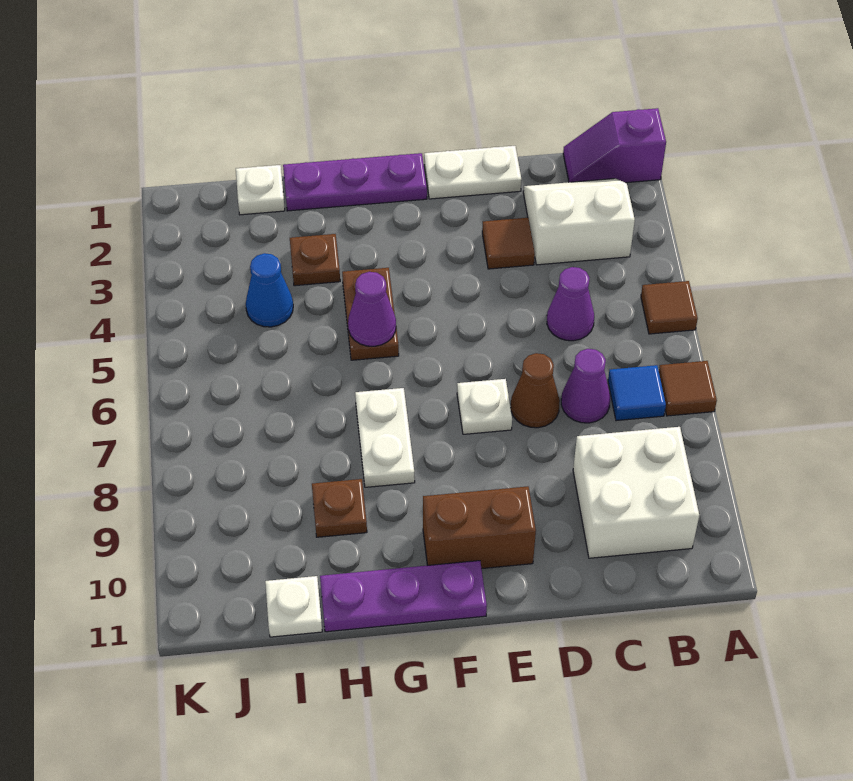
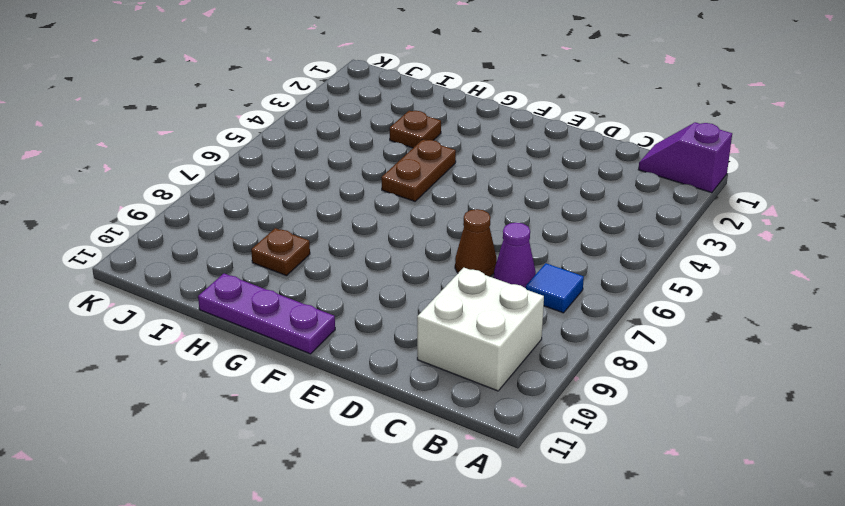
none -> brown 1x1 tile [641,281,698,334]
none -> brown 1x1 tile [659,361,717,416]
none -> white 2x2 slope [523,179,635,265]

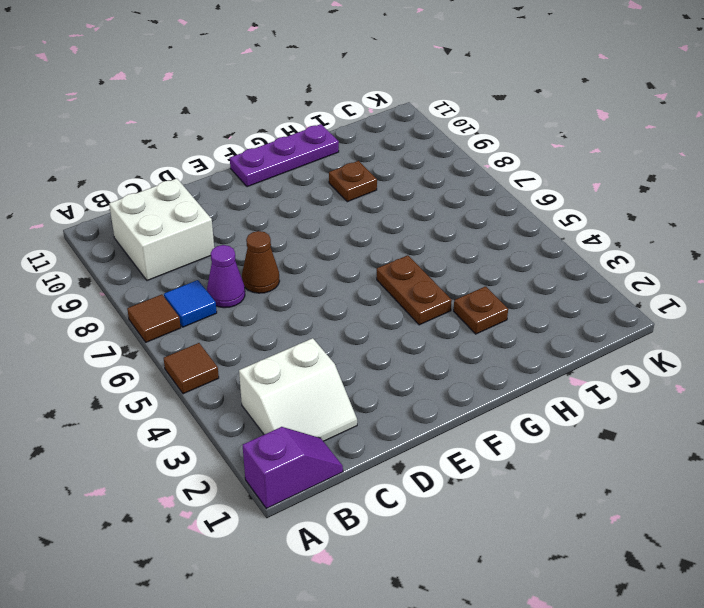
none -> purple 1x1 cone [547,267,594,341]
none -> white 1x2 plate [424,146,522,199]
none -> brown 1x1 tile [482,218,535,269]

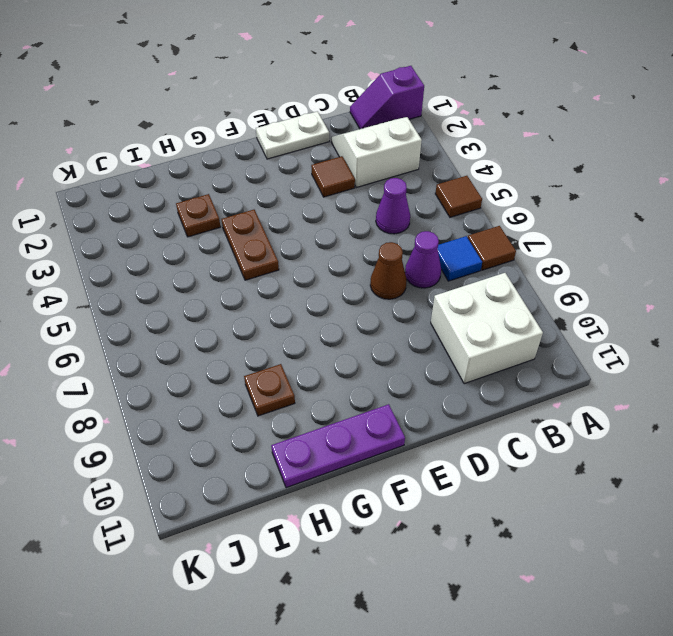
none -> white 1x1 plate [457,379,512,434]
none -> brown 1x2 brick [423,486,536,569]
none -> purple 1x3 plate [283,153,427,211]

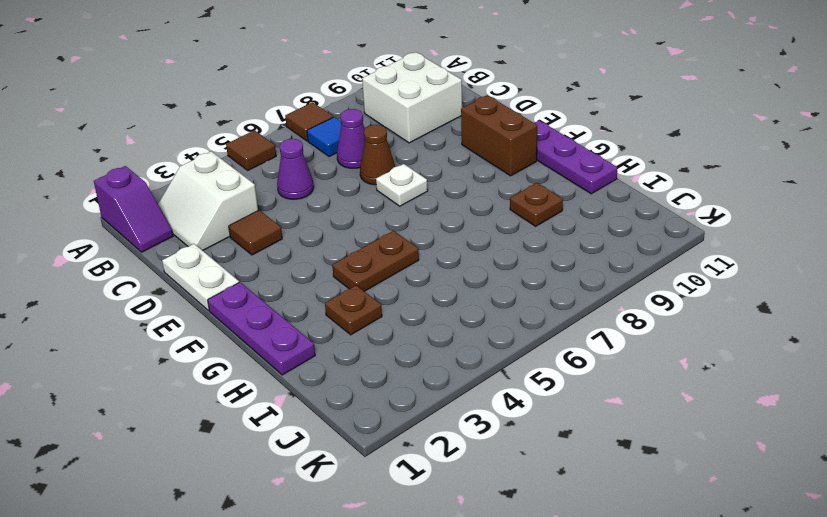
none -> white 1x2 plate [355,388,415,487]
none -> white 1x1 plate [236,165,285,215]
none -> blue 1x1 cone [246,253,293,327]

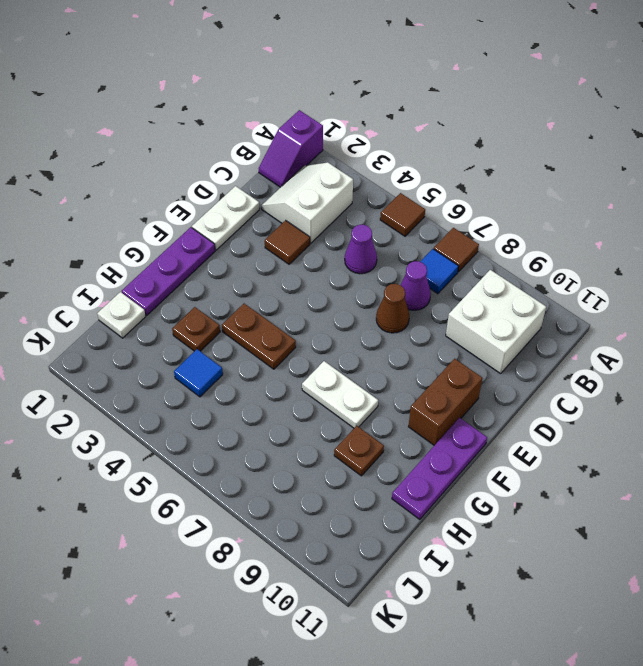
blue 1x1 tile [174,349,223,397] -> blue 1x1 cone [246,253,293,327]
none -> white 1x1 plate [457,379,512,434]
none -> white 1x1 plate [265,576,322,637]
none -> purple 1x1 cone [348,272,396,346]

